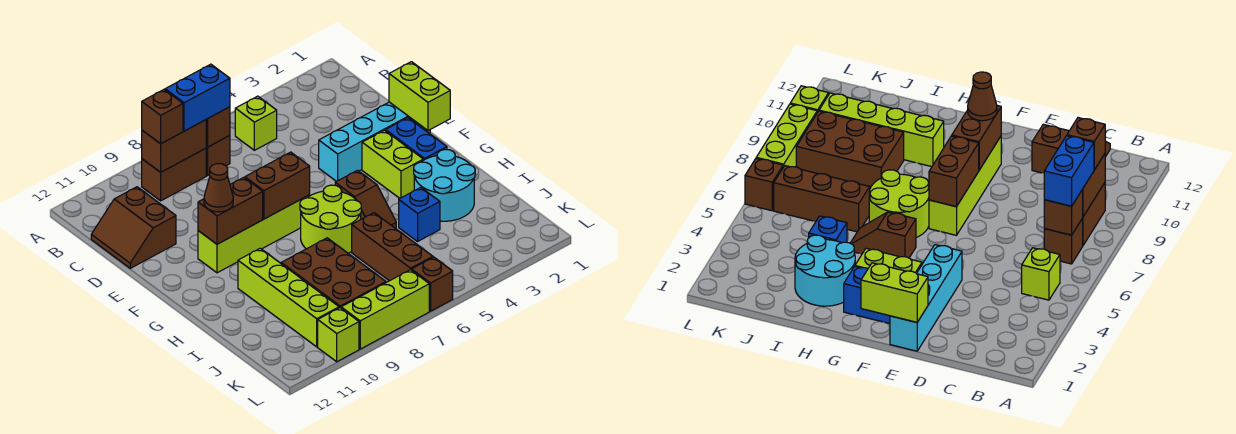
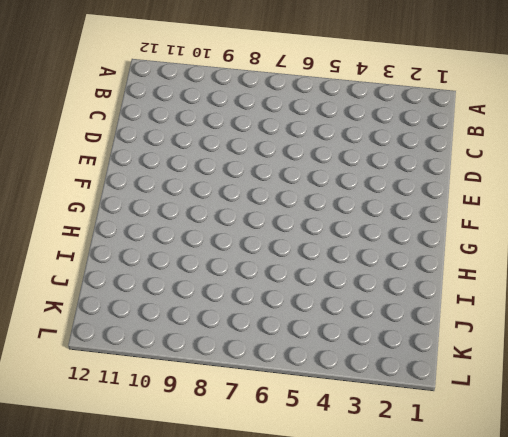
none -> lime 1x1 brick [235,96,277,150]
none -> brown 1x1 brick [206,136,230,176]
none -> brown 1x2 brick [142,148,206,201]

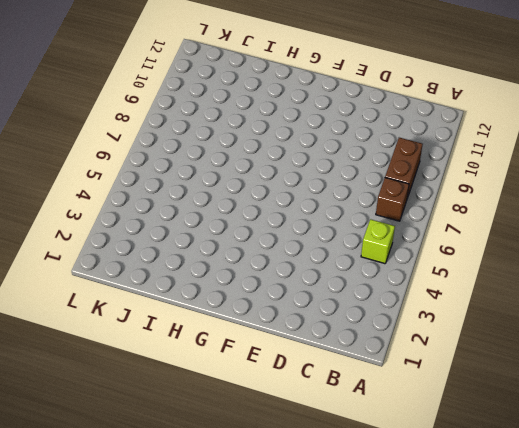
none -> brown 2x2 slope [91,187,176,268]
none -> cyan 1x4 brick [319,102,430,182]
none -> blue 1x2 brick [386,118,447,160]

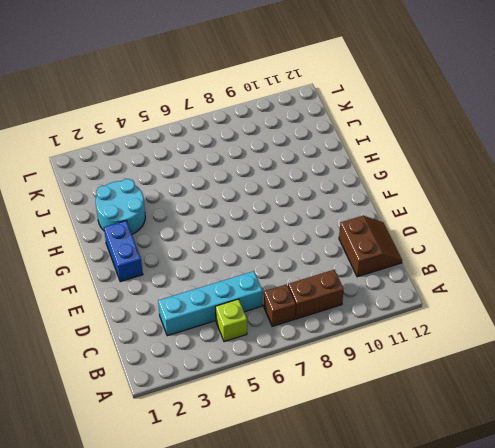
cyan 1x4 brick [158,271,262,336] -> cyan 1x4 brick moved to [319,102,430,182]
none -> lime 1x2 brick [362,130,423,198]
none -> lime 1x4 brick [198,195,310,273]
none -> brown 1x2 slope [335,170,396,228]

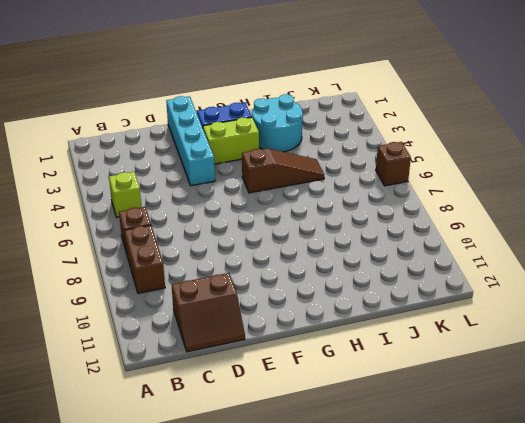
brown 1x3 slope [242,148,324,193] -> brown 1x2 slope [335,170,396,228]
none -> lime 1x4 brick [198,195,310,273]
none -> lime 2x2 round brick [300,185,361,253]
none -> lime 1x4 brick [238,248,339,347]

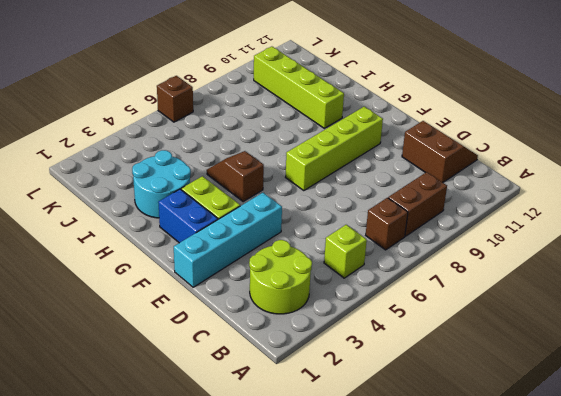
lime 2x2 round brick [249,240,312,314] -> lime 2x2 round brick moved to [300,185,361,253]
none -> blue 1x1 brick [399,187,440,241]
none -> brown 1x3 brick [352,213,433,281]
none -> brown 2x3 brick [281,238,386,308]

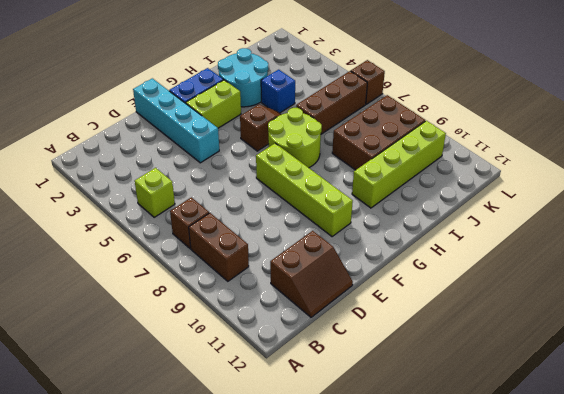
none -> lime 1x3 brick [341,270,429,349]
none -> lime 1x1 brick [318,308,359,362]
none -> brown 1x1 brick [206,107,230,147]

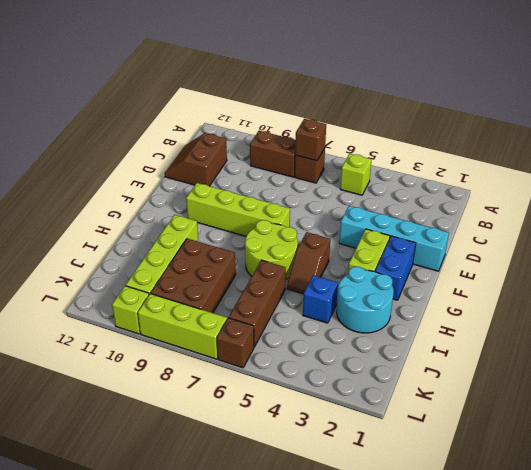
none -> brown 1x2 brick [142,120,206,172]
none -> lime 1x2 brick [389,62,450,131]
none -> brown 1x2 brick [245,152,310,219]

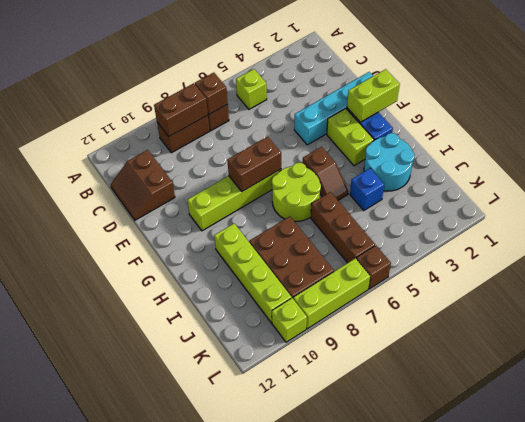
lime 1x2 brick [347,69,400,122] -> lime 1x2 brick turned to [389,62,450,131]
none -> brown 1x2 brick [198,177,263,244]
none -> blue 1x2 brick [165,64,230,131]
none -> brown 1x1 brick [142,90,183,144]

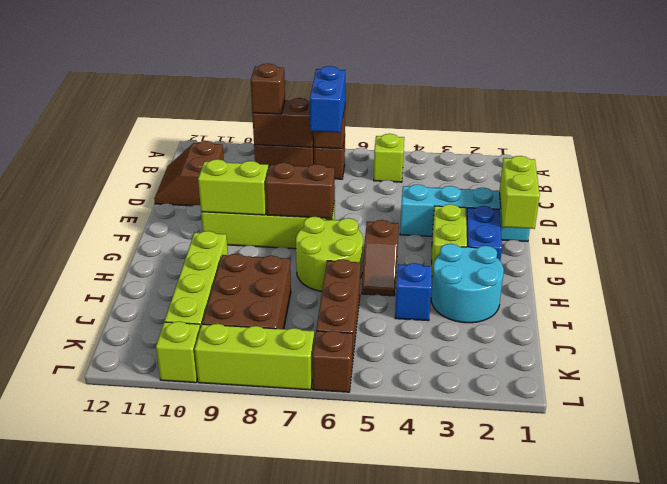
blue 1x2 brick [310,66,345,133] -> blue 1x2 brick turned to [165,64,230,131]
lime 1x2 brick [198,159,269,215] -> brown 1x2 brick [198,177,263,244]
none -> brown 1x1 cone [204,164,233,212]

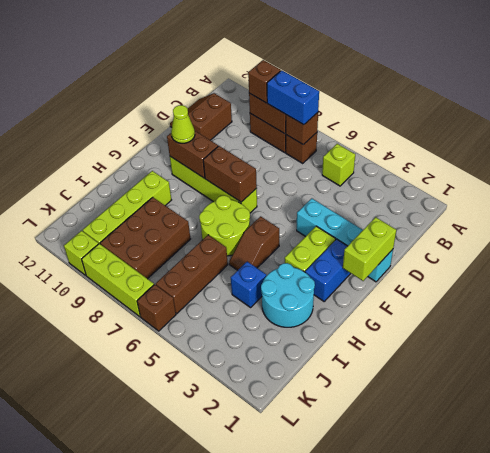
lime 1x1 cone [171,105,195,143] -> brown 1x1 cone [204,164,233,212]

